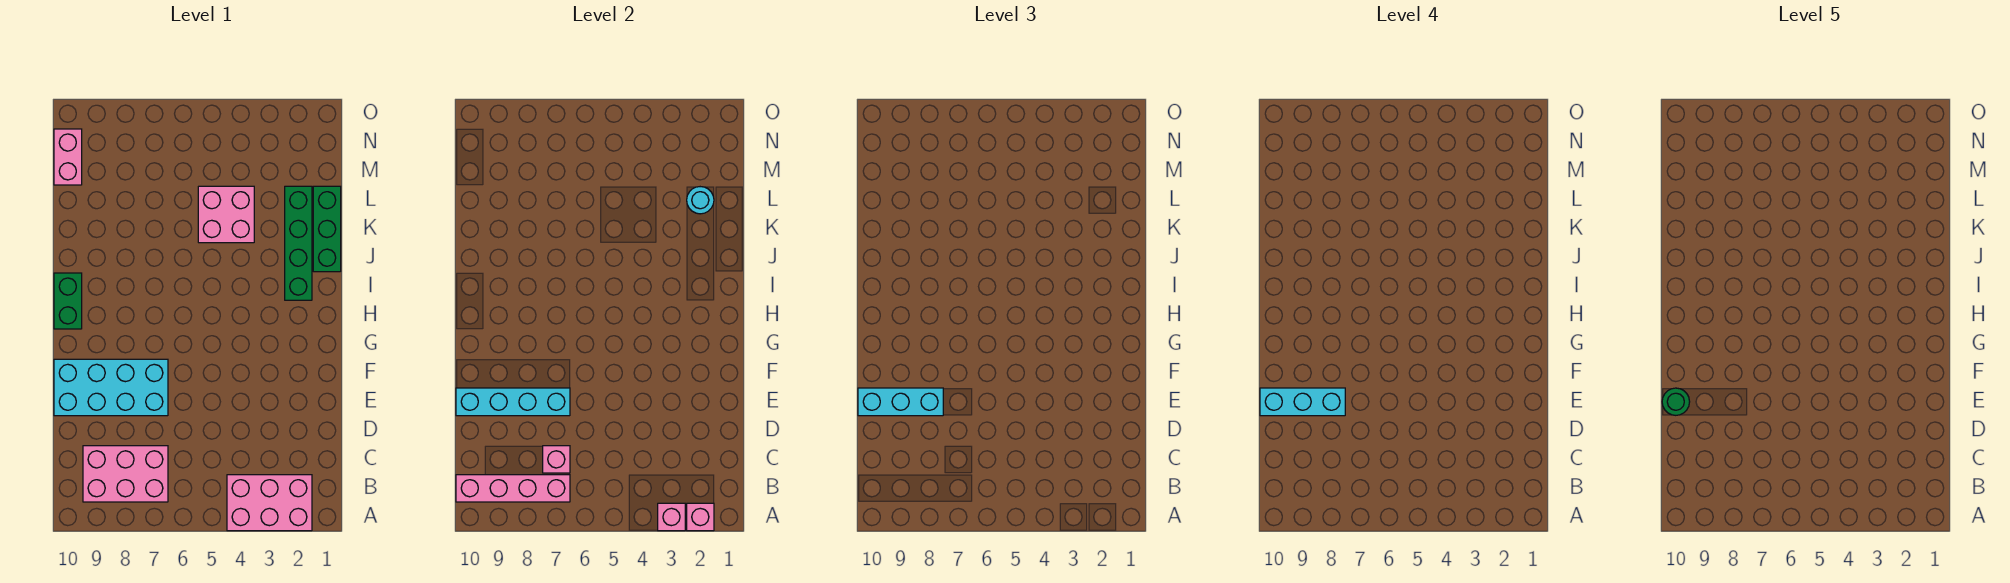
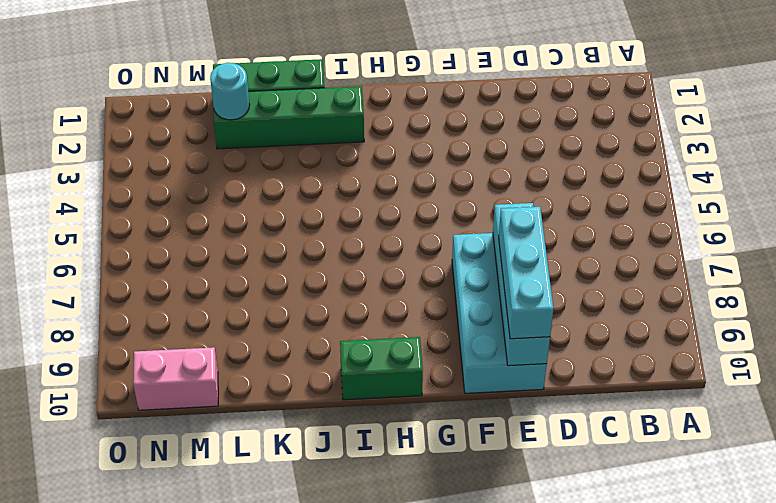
none -> pink 2x3 brick [227,475,312,531]
none -> pink 2x3 brick [83,446,168,502]
none -> pink 2x2 brick [198,186,254,243]

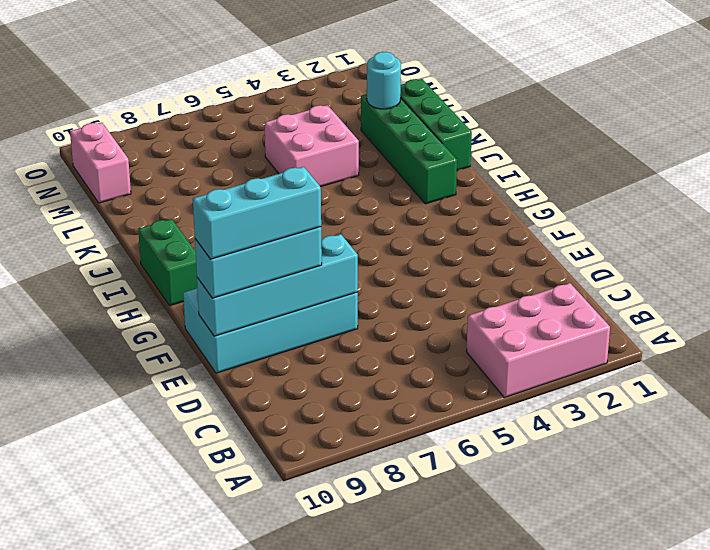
none -> pink 2x3 brick [83,446,168,502]
none -> pink 1x1 brick [687,503,714,531]
none -> pink 1x1 brick [658,503,685,531]

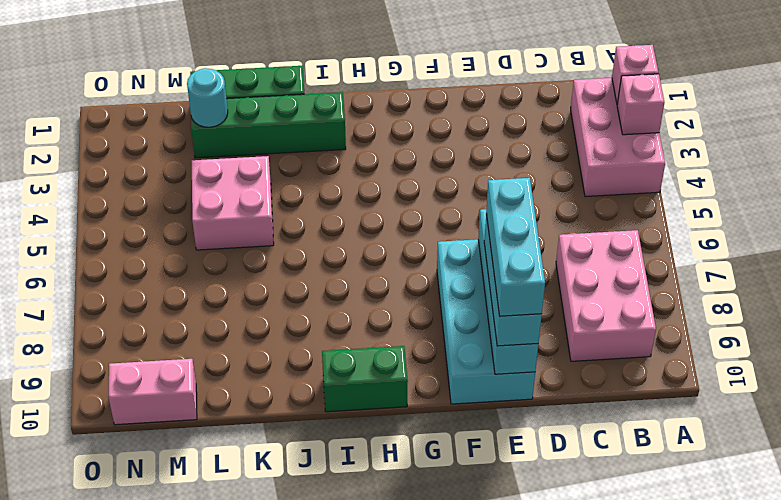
none -> pink 1x4 brick [456,475,570,502]
none -> pink 1x1 brick [543,446,570,473]
none -> green 1x1 round brick [1662,388,1690,415]

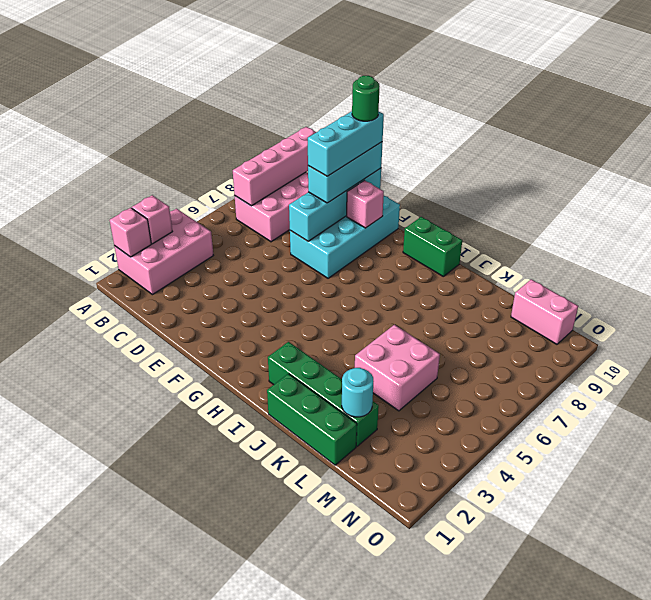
pink 1x1 brick [347,180,384,228] -> pink 1x1 brick moved to [543,446,570,473]

